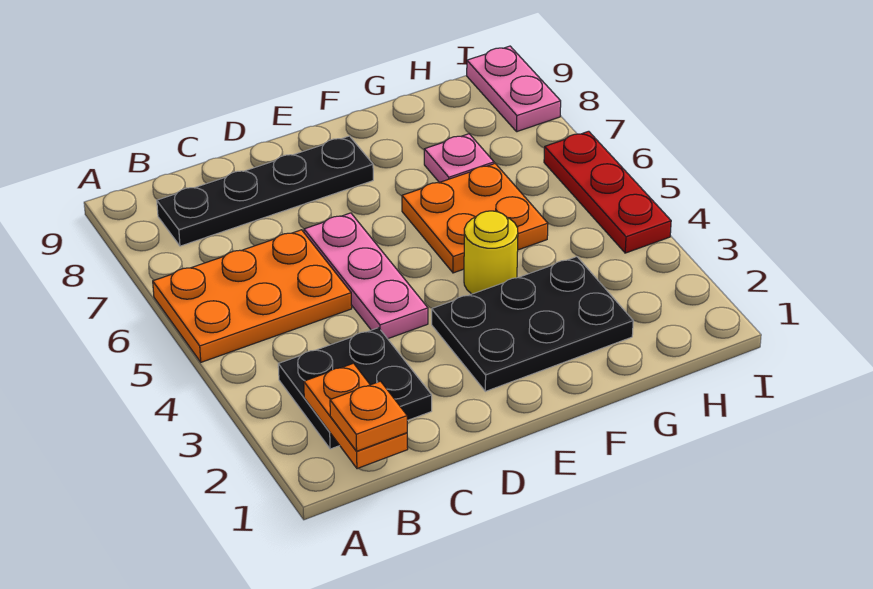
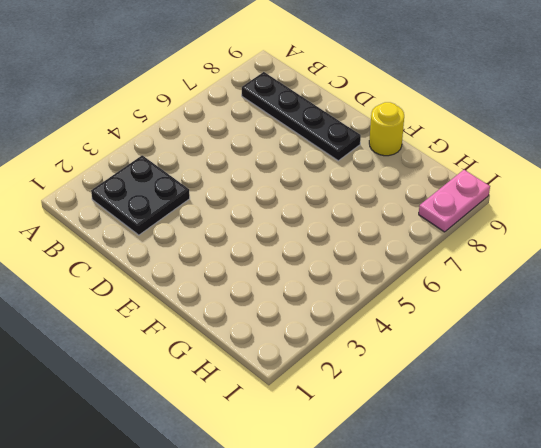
yellow 1x1 round brick [369,102,404,156] -> yellow 1x1 round brick moved to [464,211,518,294]
none -> orange 2x3 plate [153,230,352,362]
none -> pink 1x3 plate [304,213,428,339]
none -> black 2x3 plate [432,257,633,391]

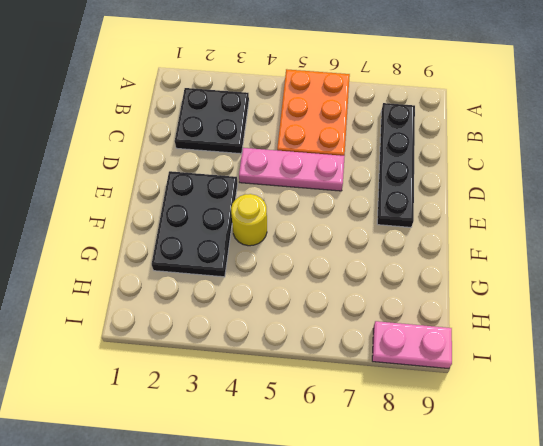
none -> orange 2x2 plate [402,164,548,273]
none -> pink 1x1 plate [424,134,494,182]
none -> red 1x3 plate [544,131,671,253]

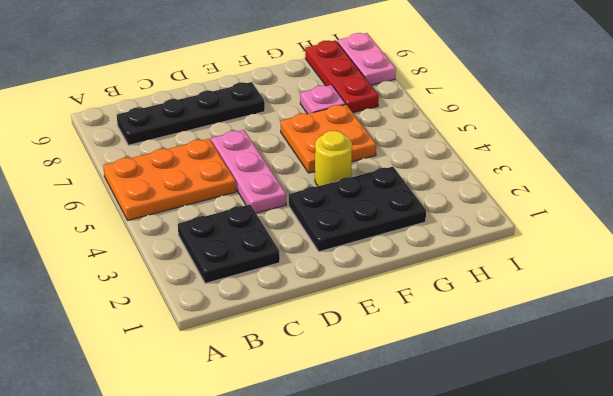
red 1x3 plate [305,40,379,113] -> red 1x3 plate moved to [544,131,671,253]
none -> orange 1x2 plate [304,363,408,469]
none -> orange 1x1 plate [330,381,407,451]

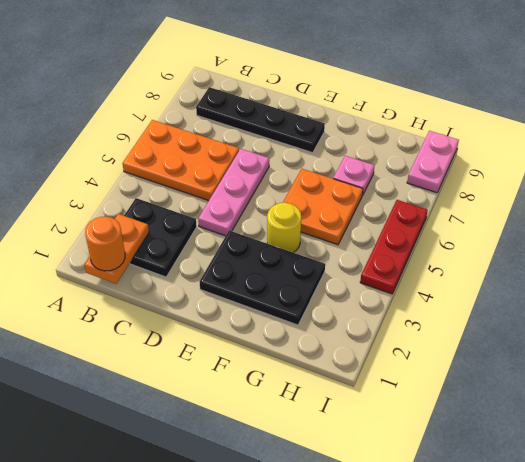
orange 1x1 round brick [85,217,125,271] -> orange 1x1 plate [330,381,407,451]

